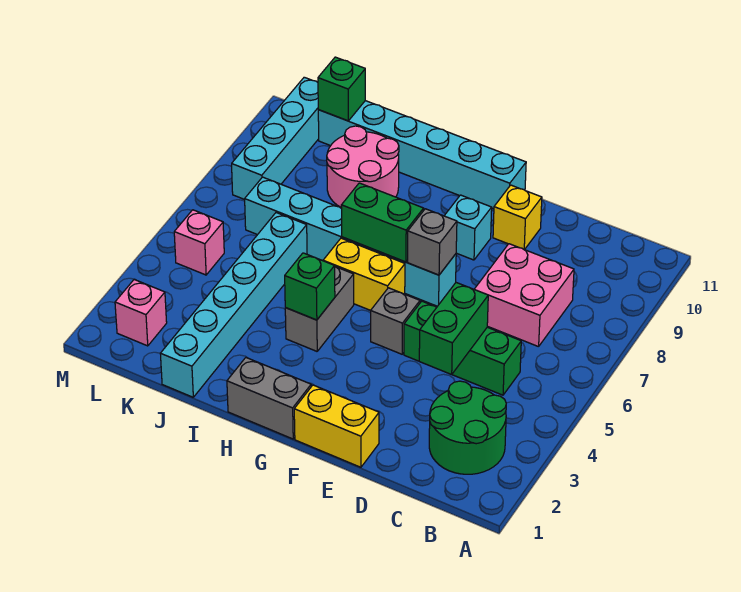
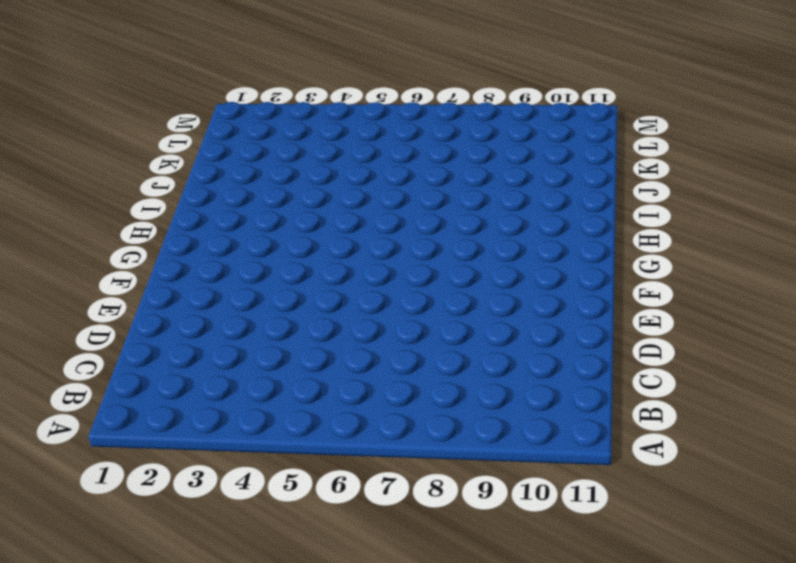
none -> green 2x2 round brick [429,381,506,474]
none -> green 1x3 brick [404,301,521,395]
none -> pink 2x2 brick [474,244,574,347]

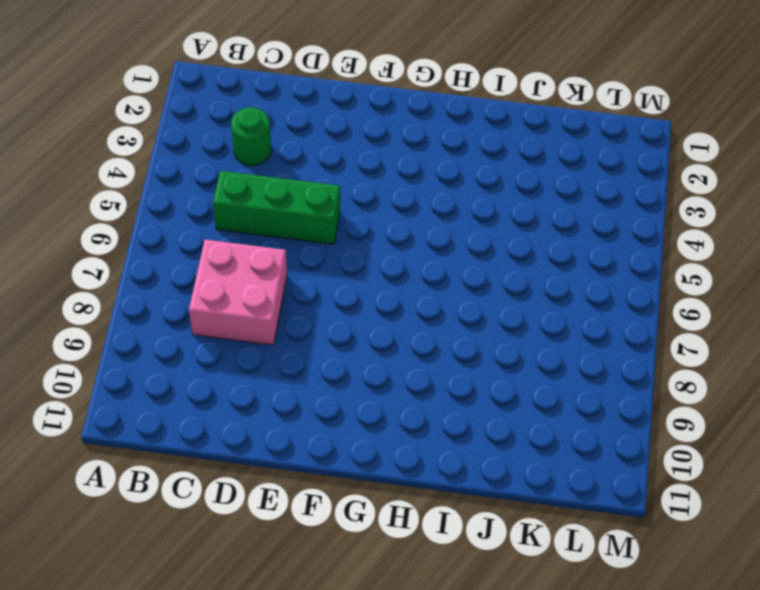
green 1x1 round brick [231,107,271,166] -> green 2x2 round brick [429,381,506,474]
none -> yellow 1x2 brick [294,385,379,467]
none -> yellow 1x1 brick [493,185,542,250]
none -> grey 1x1 brick [371,288,420,354]

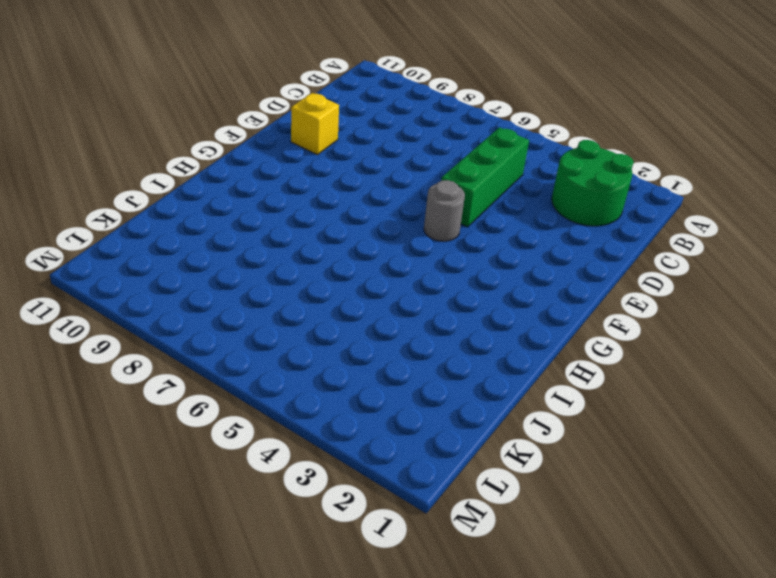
grey 1x1 round brick [424,180,465,241] -> grey 1x1 brick [371,288,420,354]
none -> pink 2x2 brick [474,244,574,347]
none -> yellow 1x2 brick [294,385,379,467]
none -> cyan 1x6 brick [245,177,456,306]

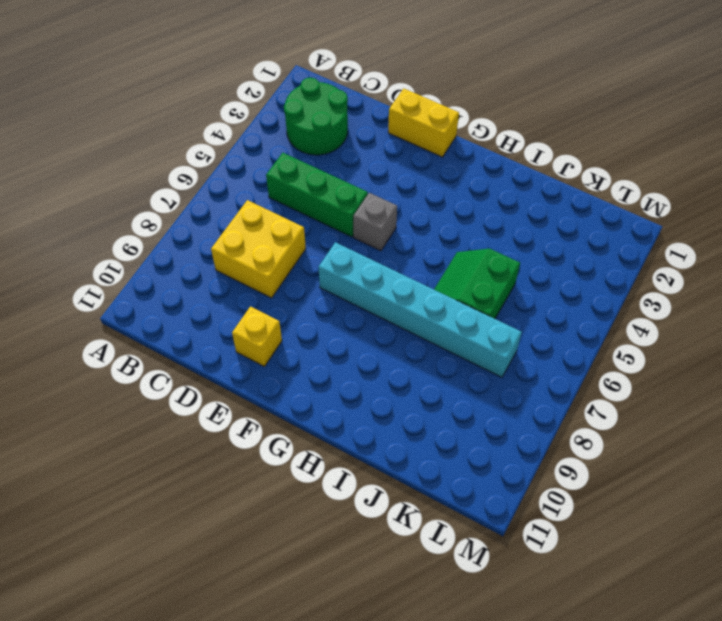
yellow 2x2 brick [211,200,306,298] -> pink 2x2 brick [474,244,574,347]
green 2x2 slope [434,249,520,319] -> cyan 1x6 brick [160,213,307,397]
none -> cyan 1x1 brick [444,195,492,260]
none -> cyan 1x6 brick [318,101,526,209]
none -> grey 1x2 brick [227,358,311,439]

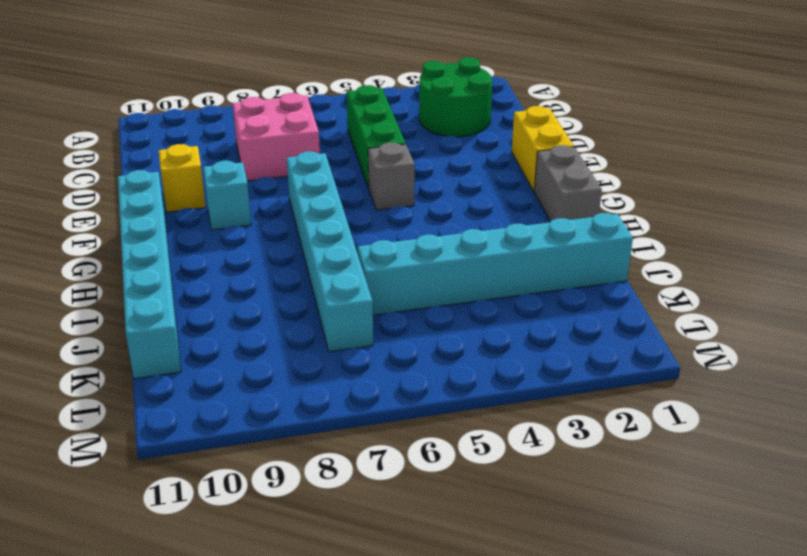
none -> yellow 1x2 brick [323,238,405,310]
none -> grey 1x2 brick [285,267,354,351]
none -> pink 2x2 round brick [327,126,399,208]

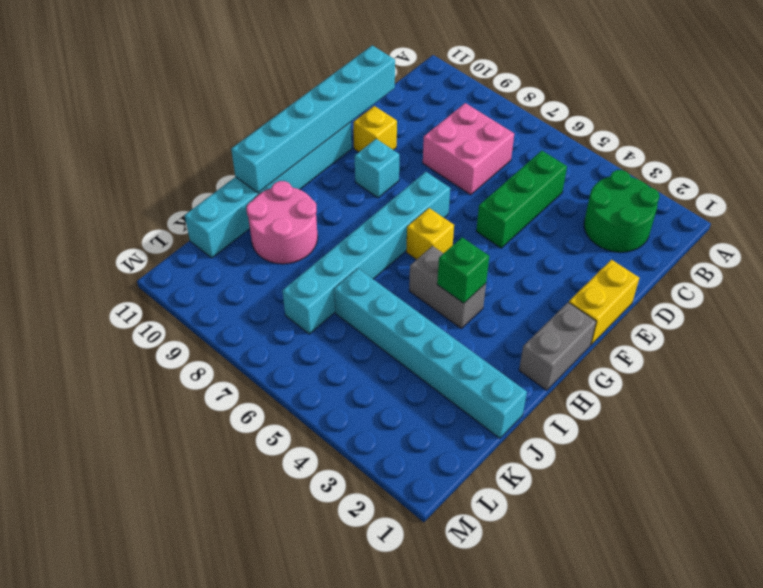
cyan 1x6 brick [231,45,395,193] -> none
yellow 1x1 brick [406,208,454,260] -> yellow 1x2 brick [323,238,405,310]
none -> grey 1x1 brick [371,288,420,354]
none -> pink 1x1 brick [115,280,167,346]
none -> pink 1x1 brick [174,210,224,275]

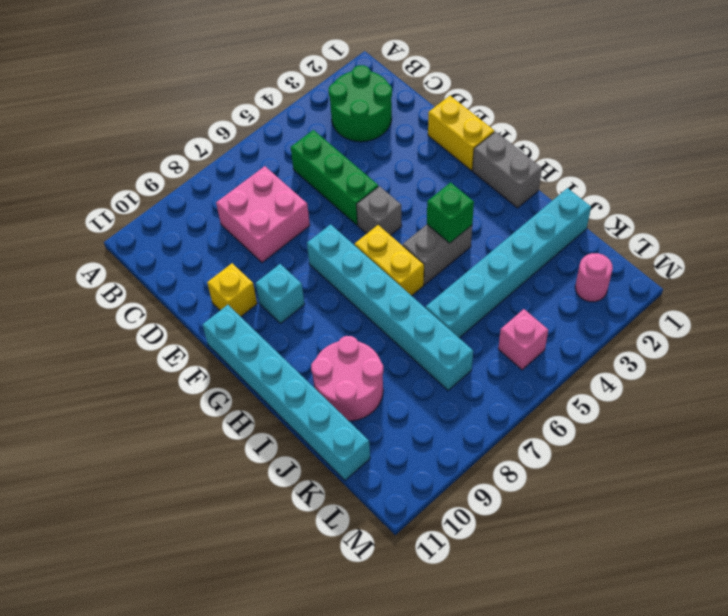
pink 1x1 round brick [575,253,613,302] -> pink 1x1 brick [115,280,167,346]
none -> cyan 1x4 brick [232,77,319,200]
none -> green 1x2 brick [419,283,488,374]
none -> grey 1x1 brick [408,209,457,275]

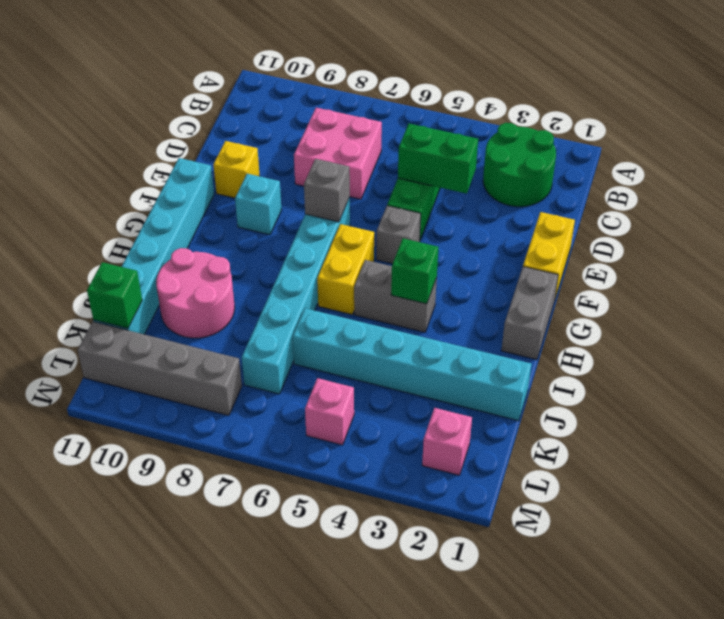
grey 1x4 brick [78,322,242,415] -> cyan 1x4 brick [232,77,319,200]
none -> green 1x2 brick [341,183,424,262]

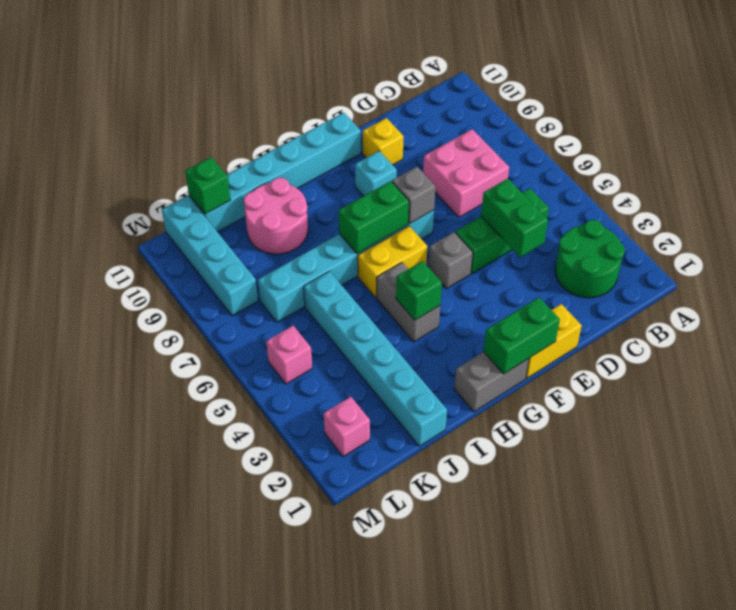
green 1x2 brick [483,297,560,374] -> none

